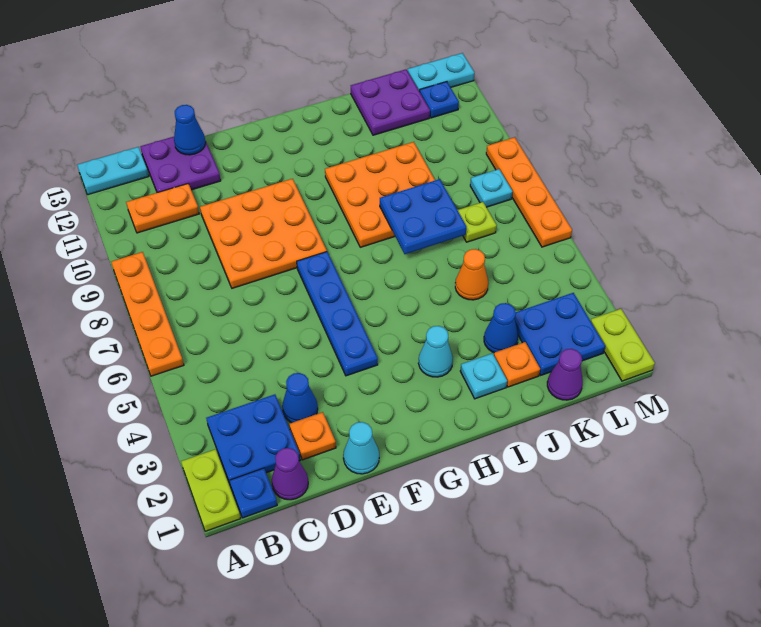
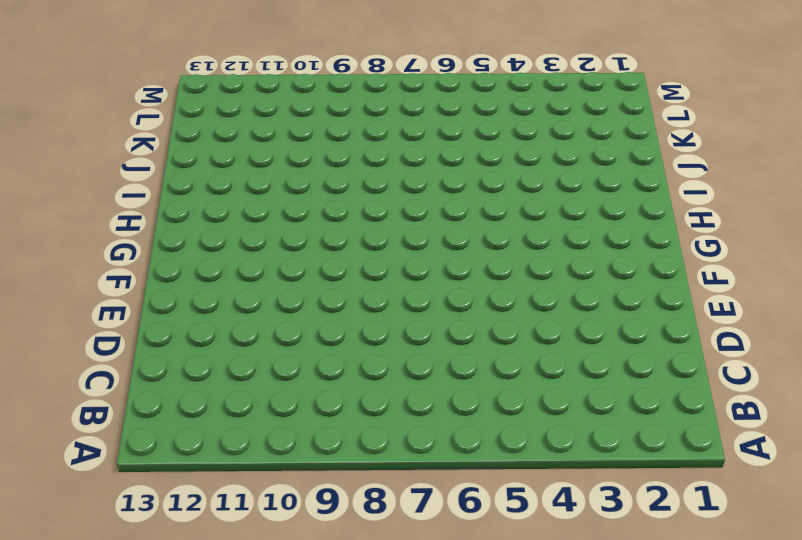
none -> lime 1x2 plate [181,449,241,531]
none -> orange 1x4 plate [111,252,184,376]
none -> cyan 1x2 plate [77,147,149,195]
none -> blue 1x1 plate [230,468,277,518]

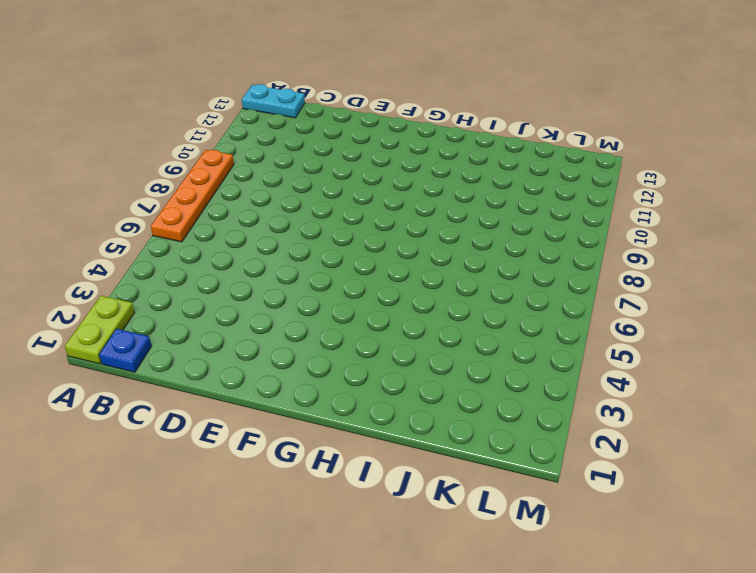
none -> blue 2x2 plate [206,394,300,483]
none -> orange 1x2 plate [126,184,199,233]
none -> purple 1x1 cone [272,448,308,500]
none -> purple 2x2 plate [140,137,221,193]

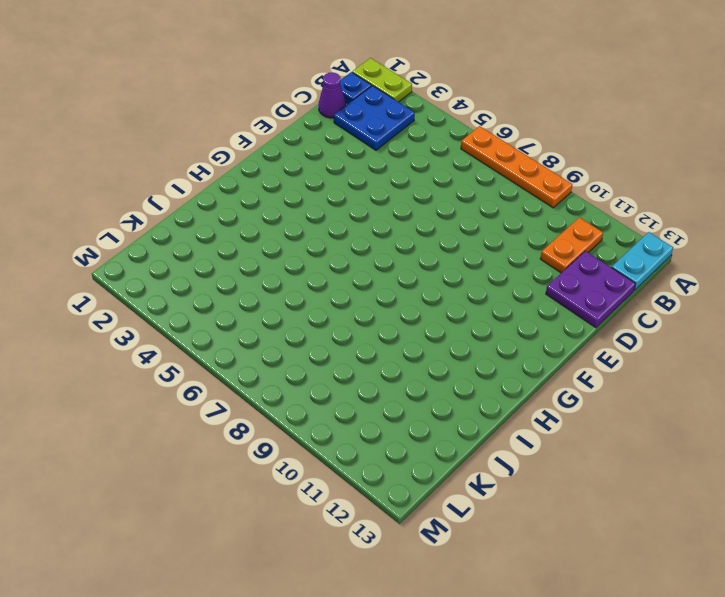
none -> orange 1x1 plate [289,412,336,460]
none -> blue 1x1 cone [282,373,318,423]
none -> orange 3x3 plate [200,179,327,288]
none -> cyan 1x1 cone [343,422,379,474]

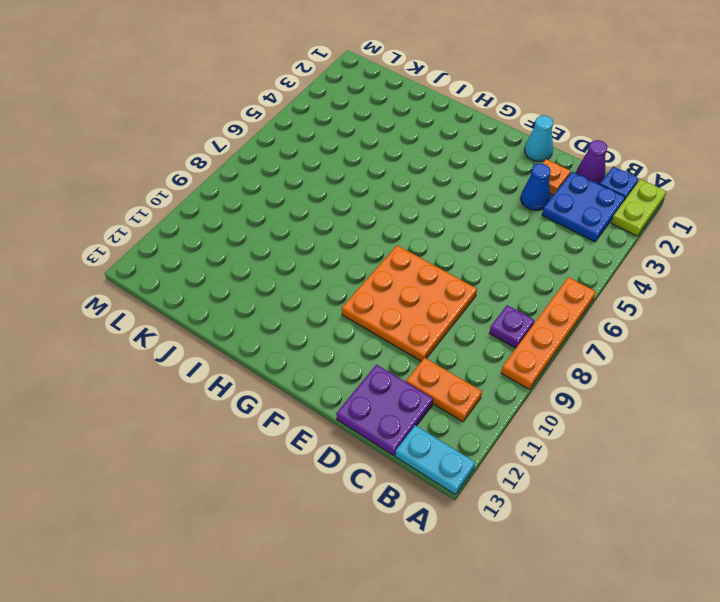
purple 1x1 plate [489,305,534,348] -> none
none -> blue 1x4 plate [297,252,378,376]
none -> cyan 1x1 cone [418,326,453,377]
none -> orange 3x3 plate [325,142,435,247]
none -> cyan 1x1 plate [460,353,507,399]

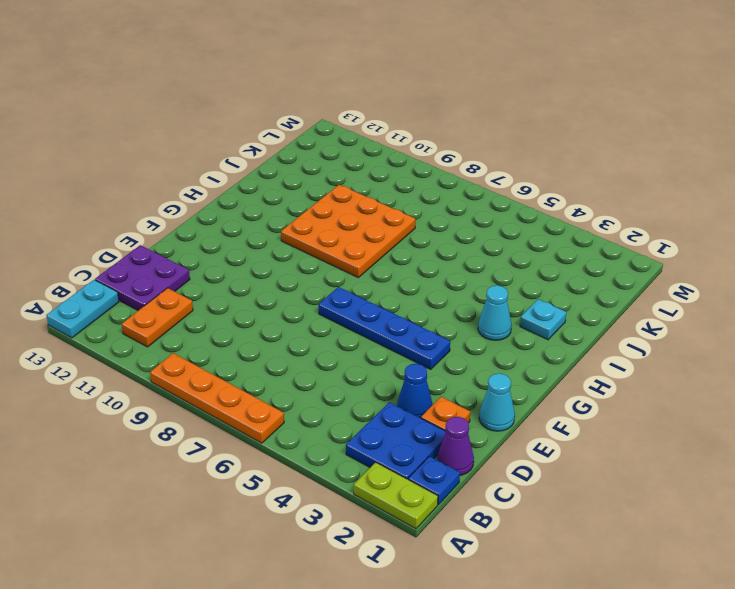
none -> orange 3x3 plate [200,179,327,288]
none -> orange 1x1 plate [494,342,540,387]
none -> blue 1x1 cone [484,303,518,353]
none -> orange 1x1 cone [455,249,488,300]

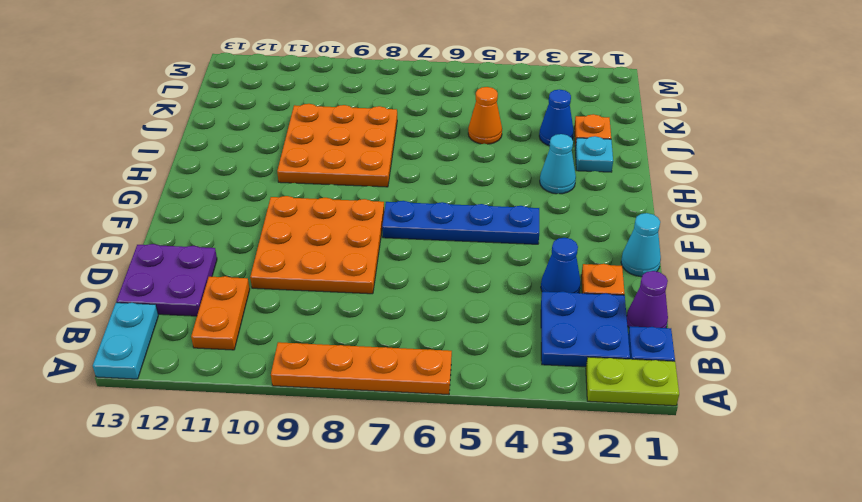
none -> purple 2x2 plate [351,69,430,135]
none -> purple 1x1 cone [547,349,583,400]
none -> blue 2x2 plate [515,293,605,375]
none -> lime 1x1 plate [458,202,497,242]

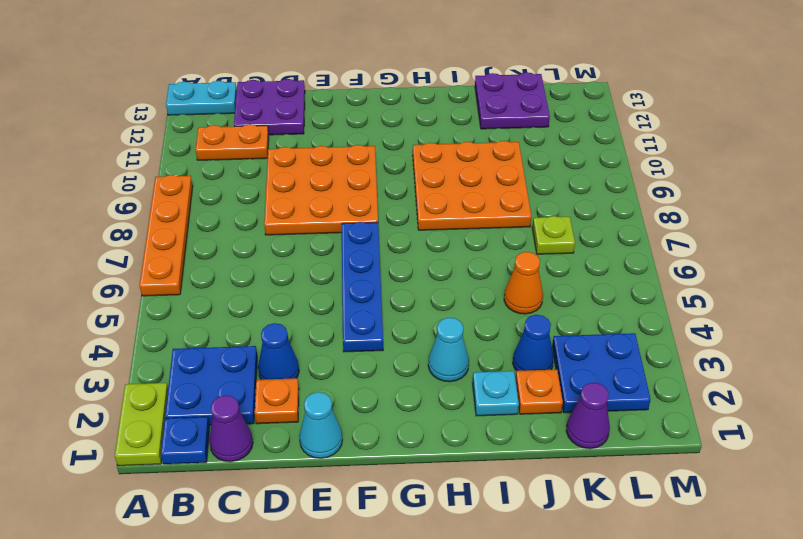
none -> cyan 1x1 plate [470,169,513,207]
none -> blue 1x1 plate [420,82,459,118]
none -> cyan 1x2 plate [408,53,474,92]
none -> lime 1x2 plate [591,309,655,381]

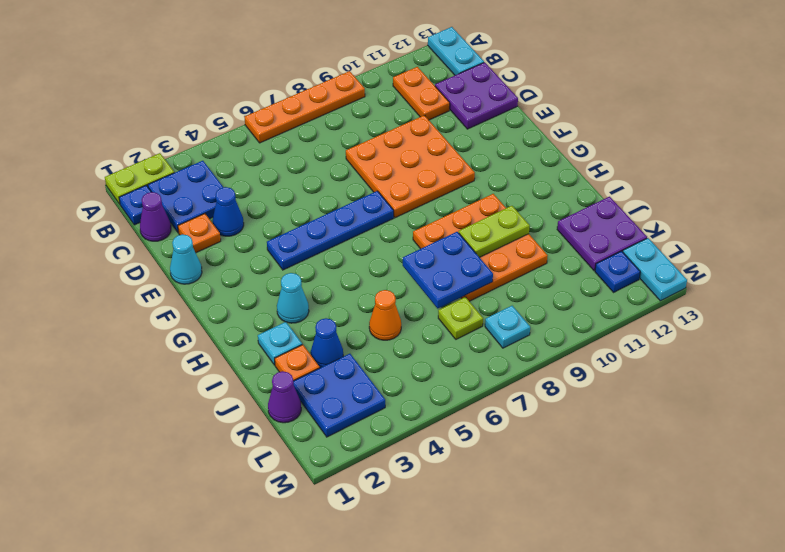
lime 1x2 plate [459,206,530,257] -> lime 1x2 plate moved to [591,309,655,381]
none -> orange 1x4 plate [486,137,572,247]
none -> blue 1x1 cone [174,105,206,155]

